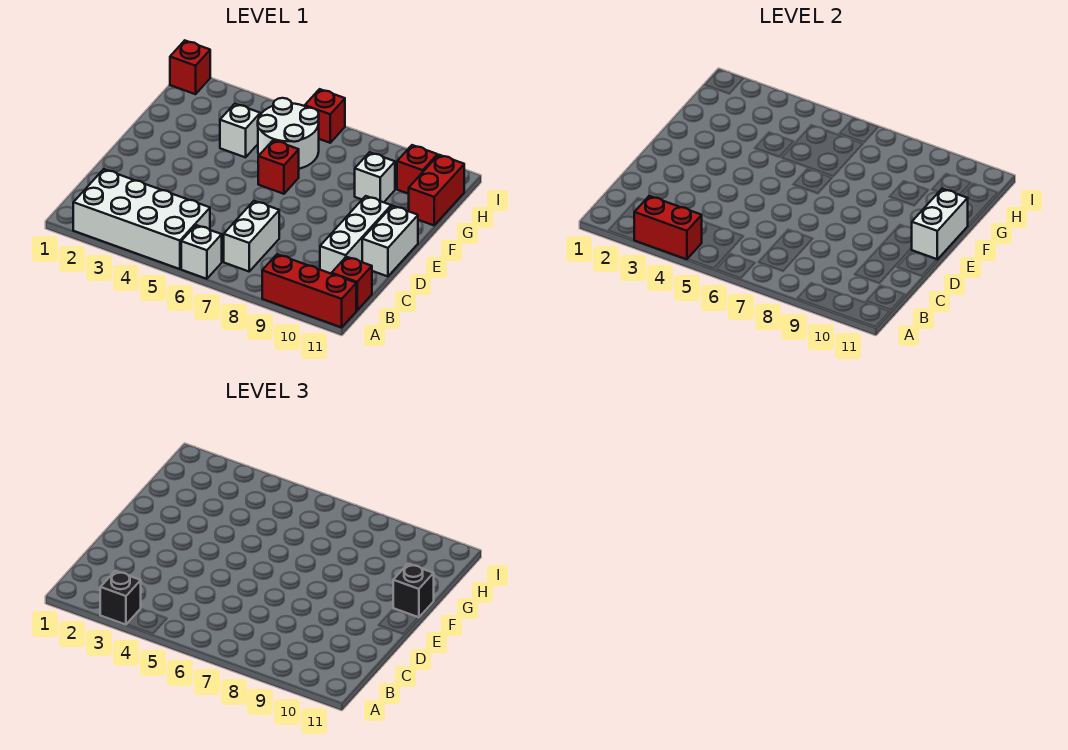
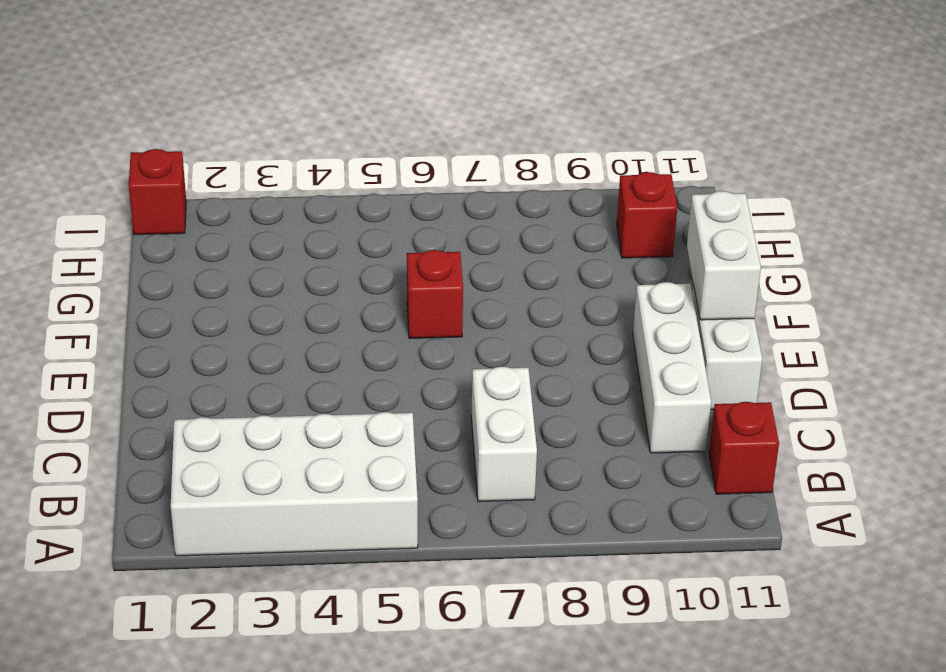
none -> white 1x1 brick [181,225,222,279]
none -> red 1x3 brick [262,254,356,327]
none -> white 1x1 brick [220,104,260,157]

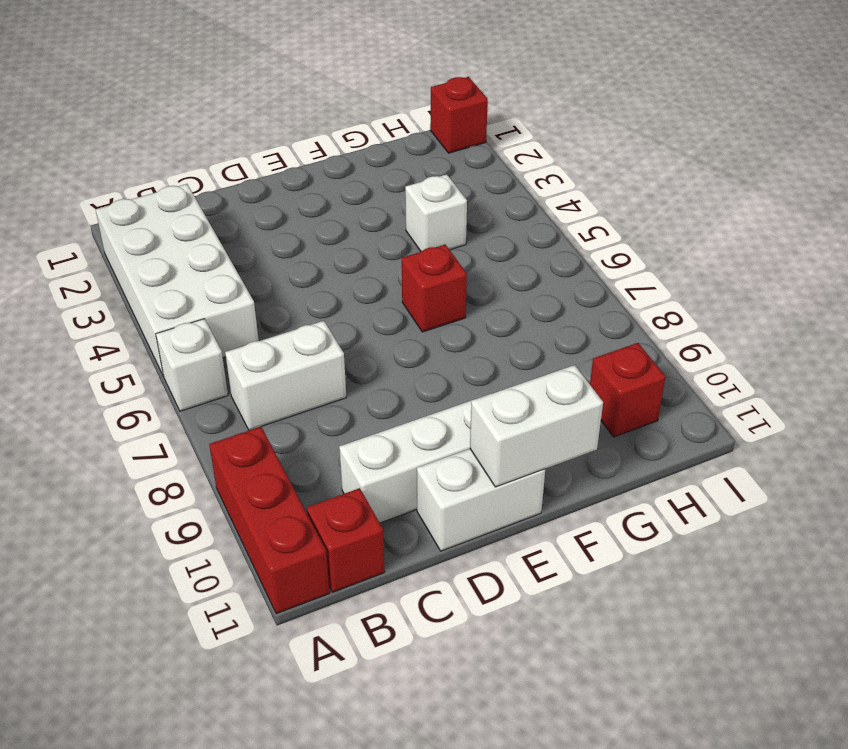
none -> white 2x2 round brick [258,98,319,169]
none -> white 1x1 brick [355,152,395,202]
none -> red 1x2 brick [409,155,464,225]

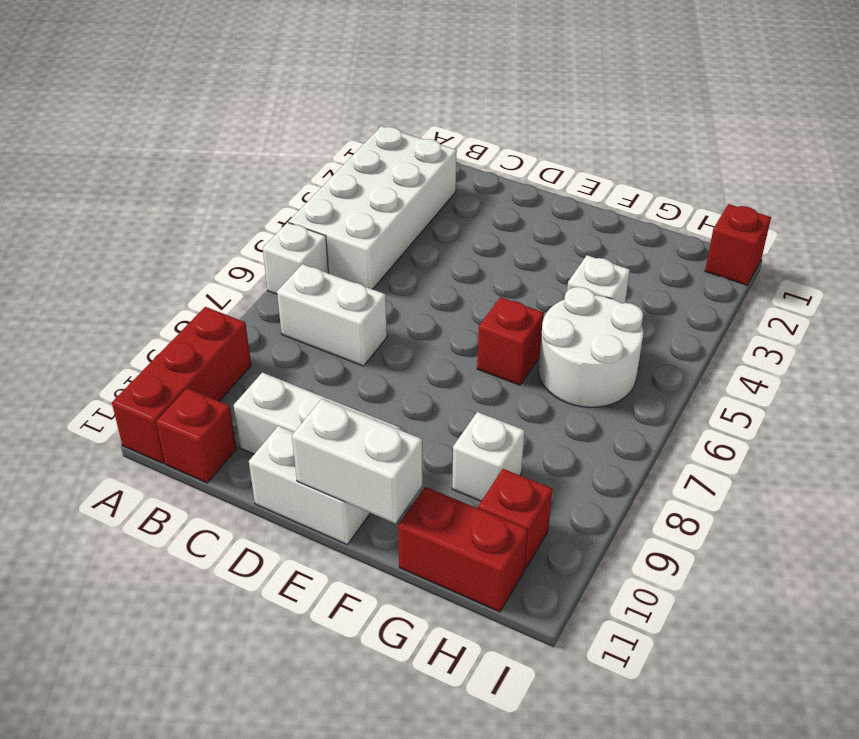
none -> red 1x1 brick [305,89,345,143]
none -> red 1x2 brick [634,196,702,259]
none -> black 1x1 brick [100,571,141,625]

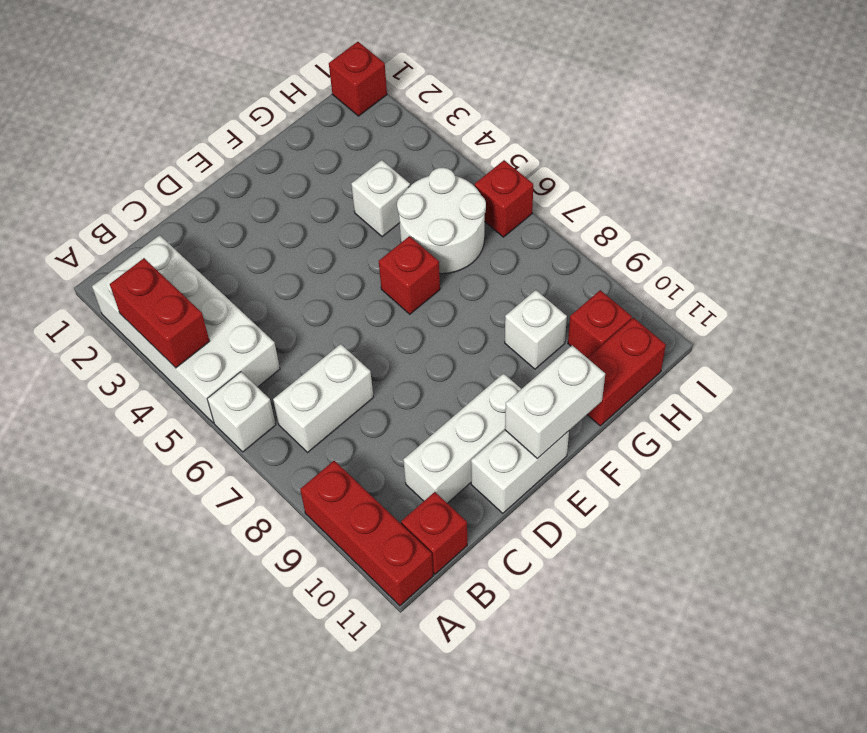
none -> black 1x1 brick [100,571,141,625]
none -> black 1x1 brick [393,564,434,618]

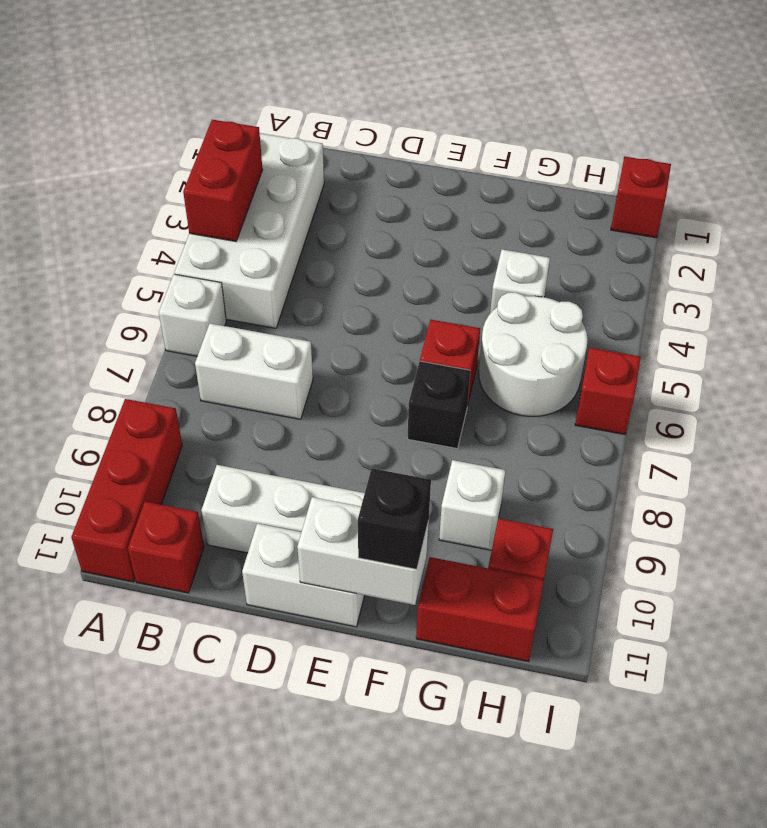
black 1x1 brick [408,361,470,448] -> black 1x1 brick moved to [100,571,141,625]

